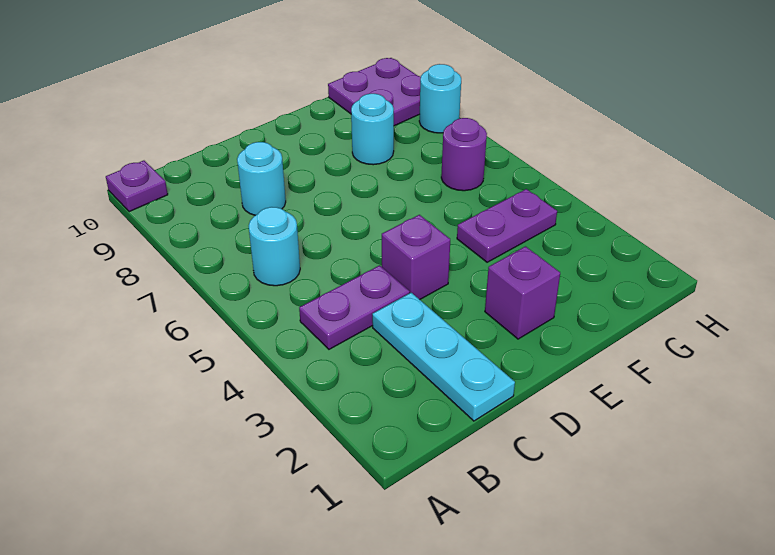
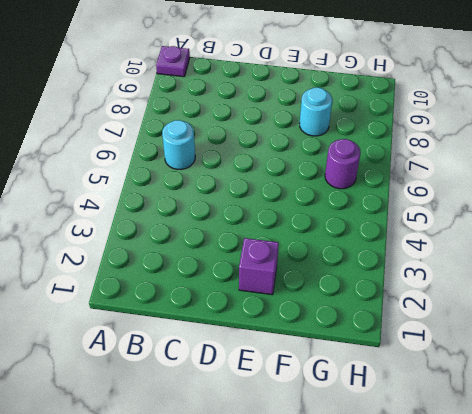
none -> purple 1x2 plate [299,265,410,349]
none -> cyan 1x3 plate [372,293,515,421]
none -> cyan 1x1 round brick [237,142,286,215]

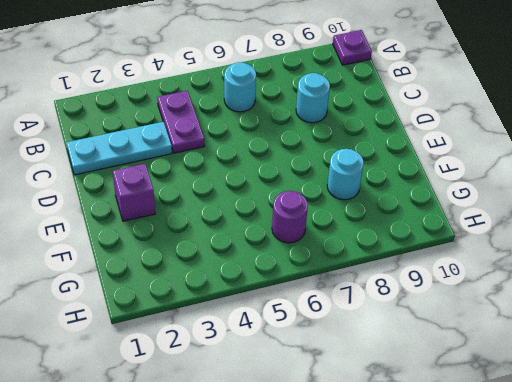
none -> purple 1x1 brick [382,215,450,299]
none -> purple 1x2 plate [457,189,557,262]
none -> purple 2x2 plate [328,58,421,126]

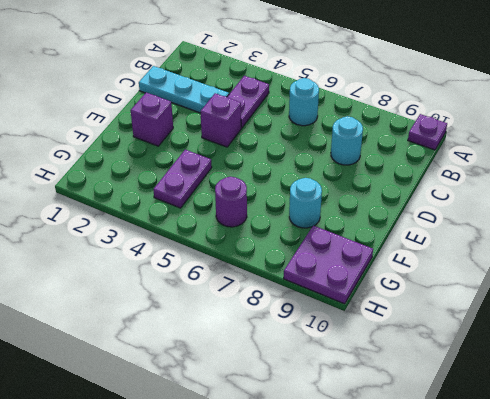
none -> cyan 1x1 round brick [419,64,461,133]

